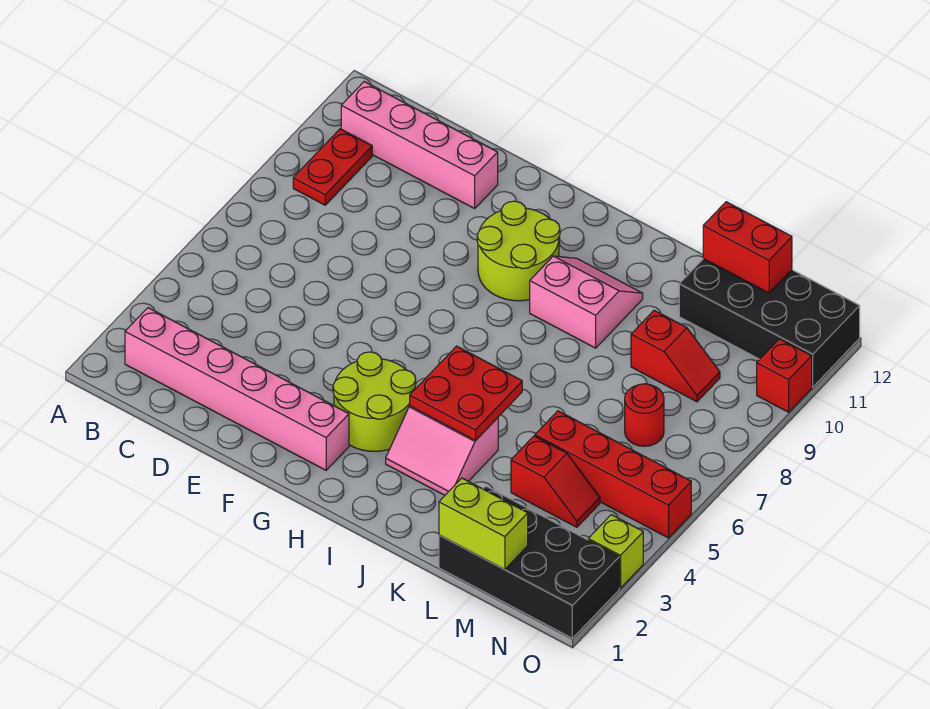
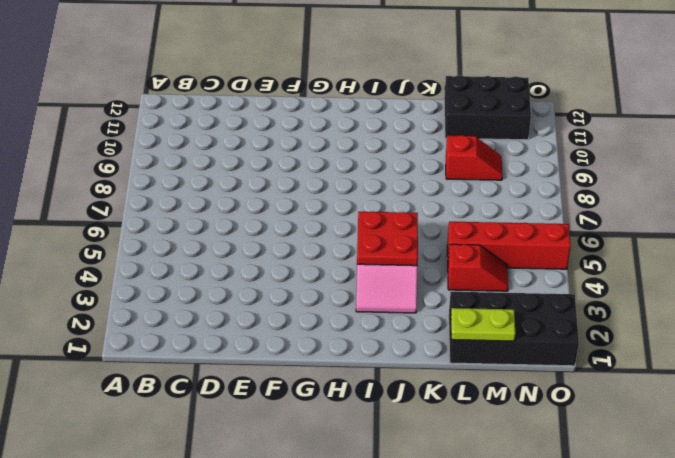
lime 1x2 plate [451,308,515,341] -> lime 1x2 brick [439,478,528,570]
black 2x3 brick [444,75,531,140] -> black 2x4 brick [679,259,860,387]
none -> pink 1x6 brick [125,308,349,470]
none -> red 1x2 plate [293,129,372,205]
none -> pink 1x4 brick [341,82,498,208]

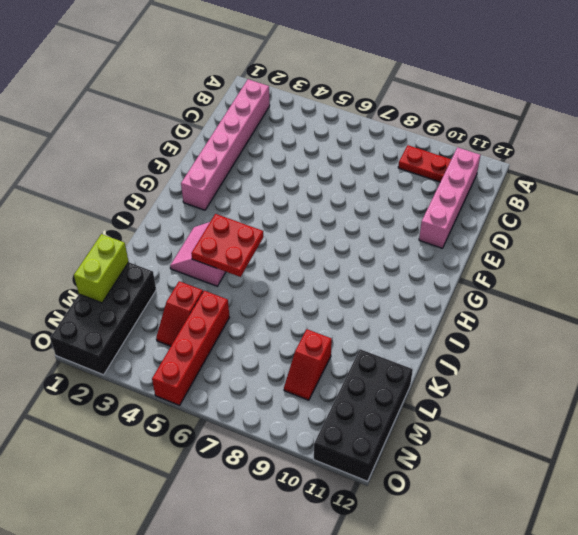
none -> lime 2x2 round brick [333,352,416,451]
none -> lime 2x2 round brick [477,201,560,301]
none -> pink 2x2 slope [530,256,643,348]

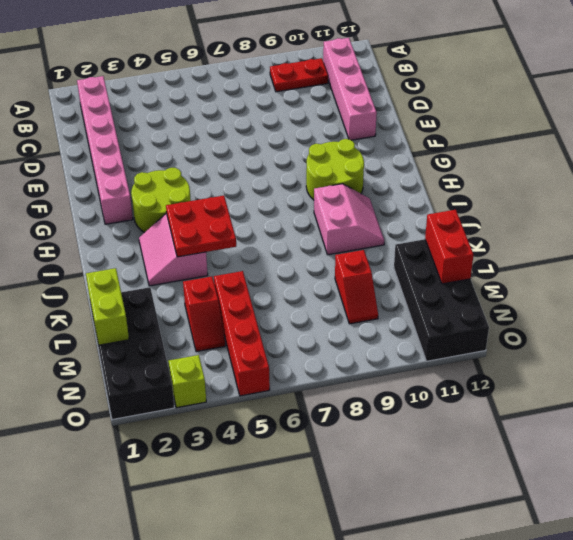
none -> red 1x1 round brick [625,384,664,446]
none -> red 1x1 brick [757,339,812,412]

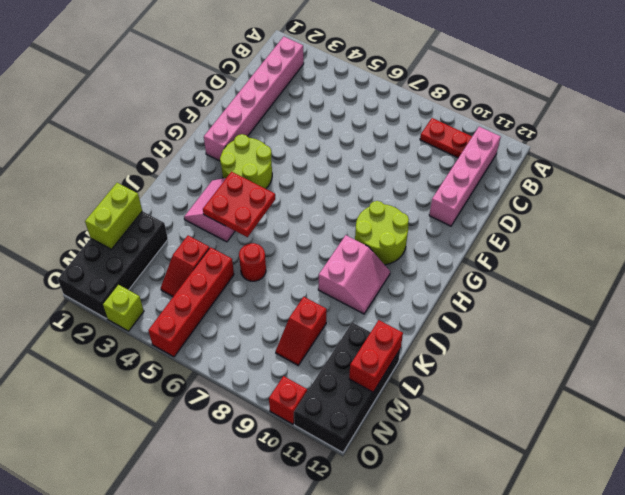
red 1x1 round brick [239,243,266,281] -> red 1x1 round brick moved to [625,384,664,446]

